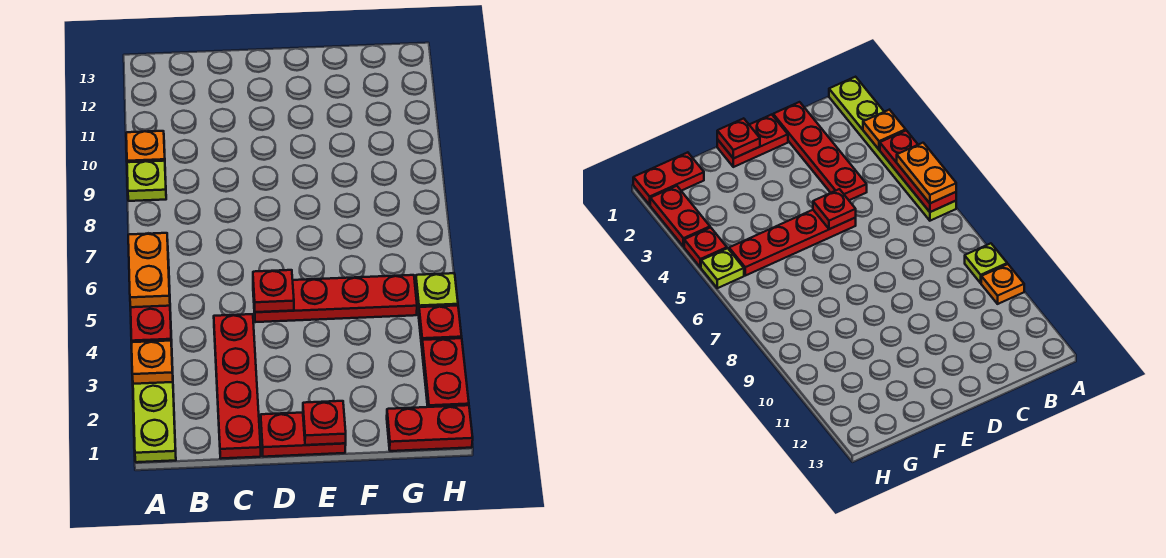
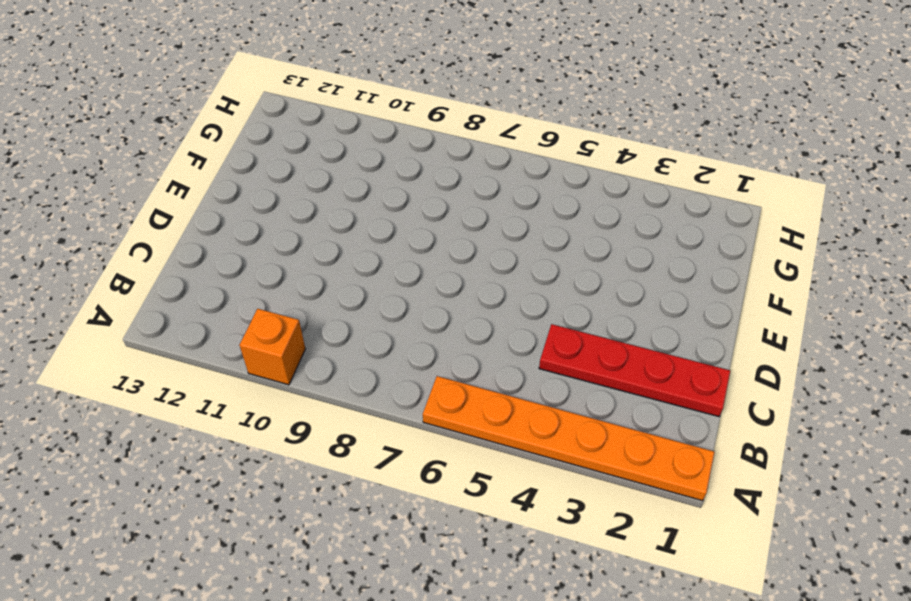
orange 1x6 plate [423,376,714,501] -> lime 1x6 plate [133,260,176,462]
orange 1x1 brick [240,309,305,385] -> orange 1x1 plate [126,131,165,162]
none -> lime 1x1 plate [127,161,166,201]
none -> red 1x2 plate [261,413,346,457]
none -> red 1x4 plate [253,275,417,322]

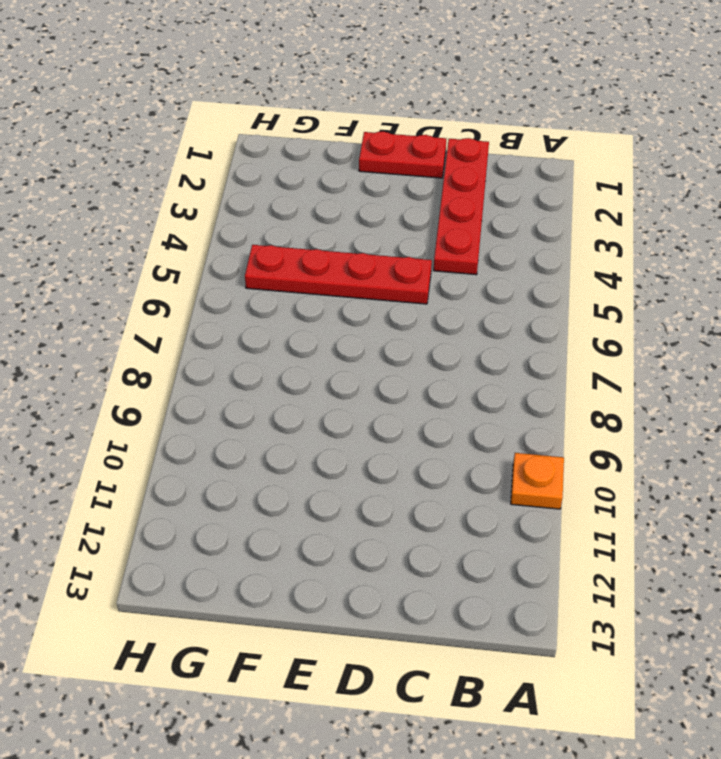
none -> lime 1x6 plate [133,260,176,462]
none -> lime 1x1 plate [127,161,166,201]
none -> red 1x2 plate [387,405,473,451]

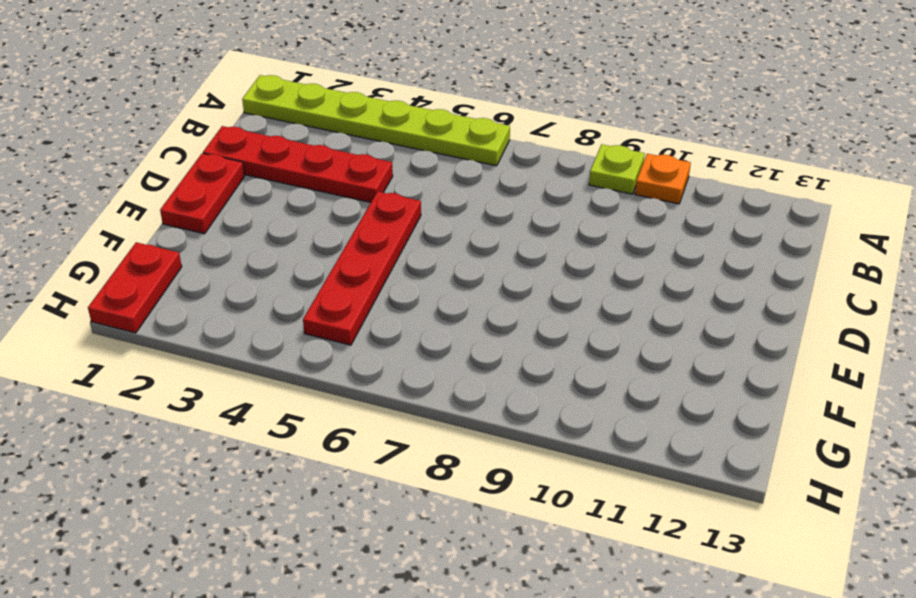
none -> red 1x2 plate [422,338,469,407]
none -> red 1x1 plate [419,306,462,345]
none -> lime 1x1 plate [415,273,458,315]

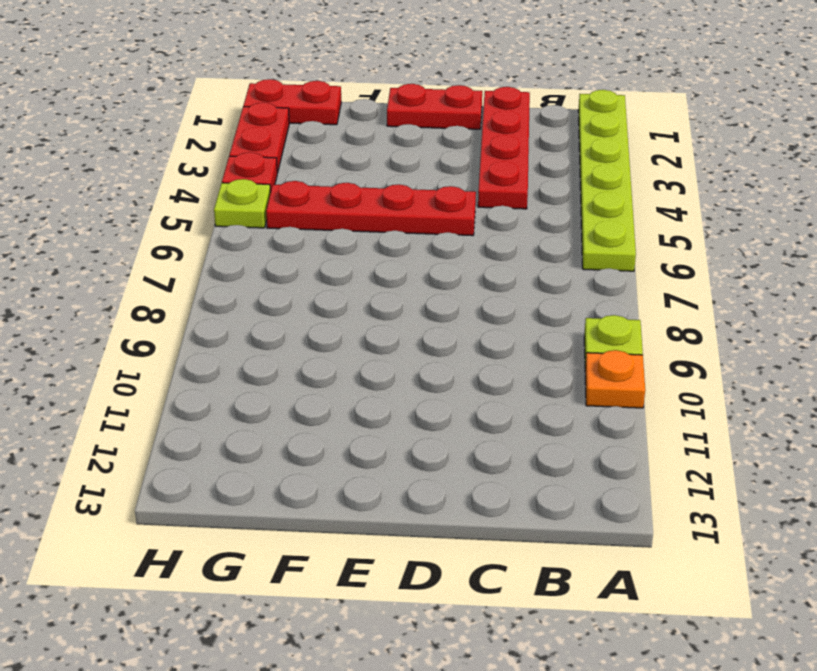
none -> orange 1x1 plate [132,341,173,384]
none -> red 1x3 plate [131,262,171,342]
none -> red 1x1 plate [253,270,294,312]

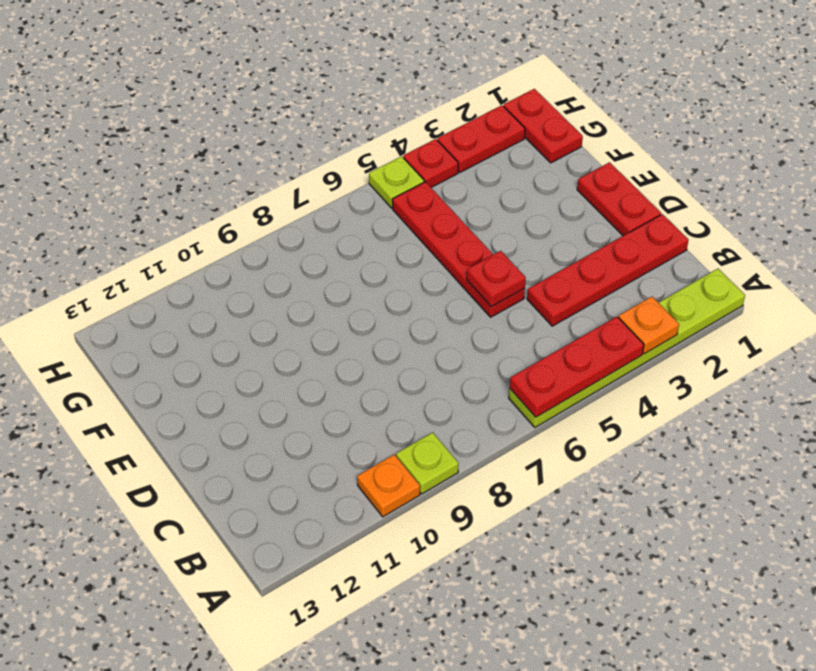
none -> red 1x1 plate [303,401,346,445]
none -> orange 1x2 plate [128,233,170,307]

